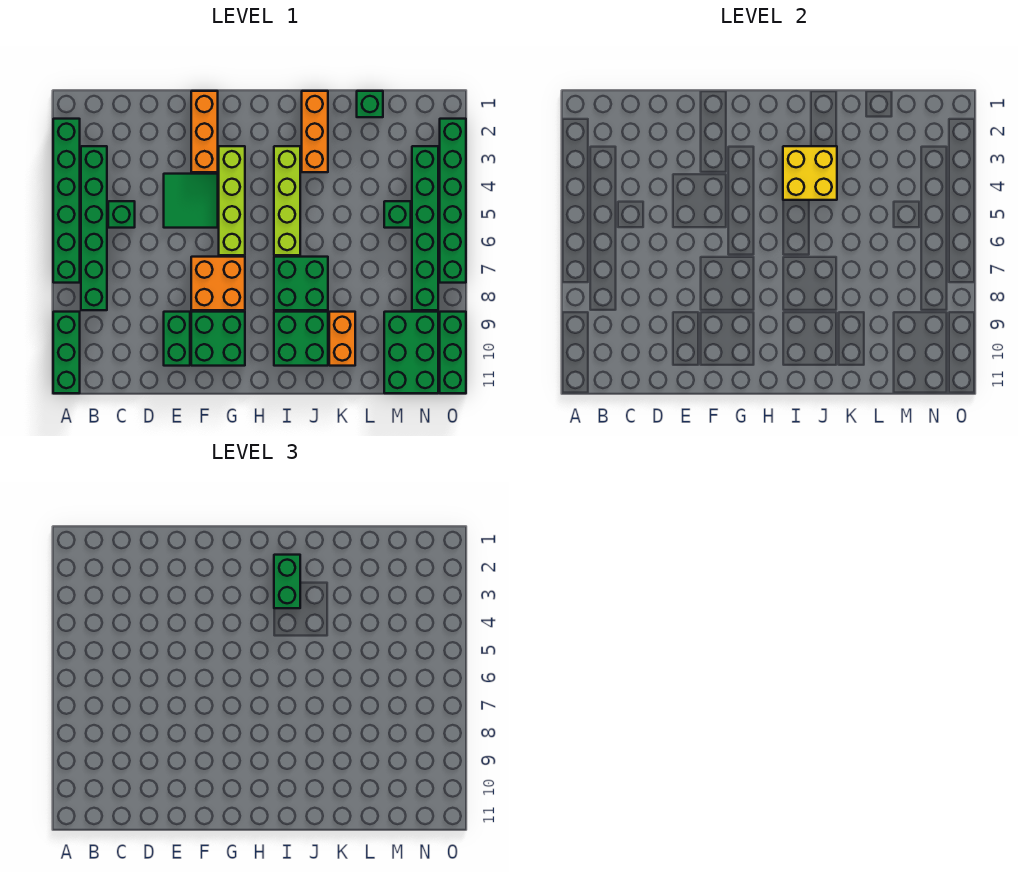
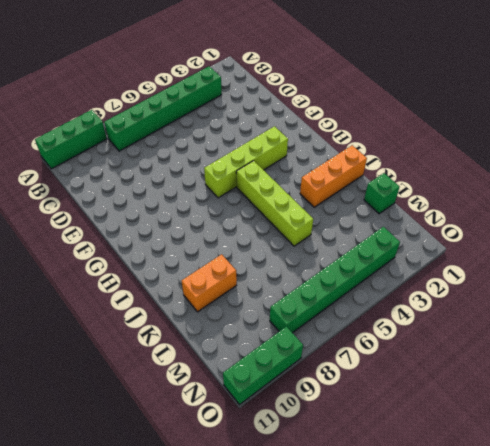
lime 1x4 brick [236,161,313,246] -> lime 1x4 brick turned to [274,146,300,255]
none -> green 1x6 brick [53,119,80,283]
none -> green 1x1 brick [108,201,135,228]
none -> green 2x2 tile [164,174,218,228]

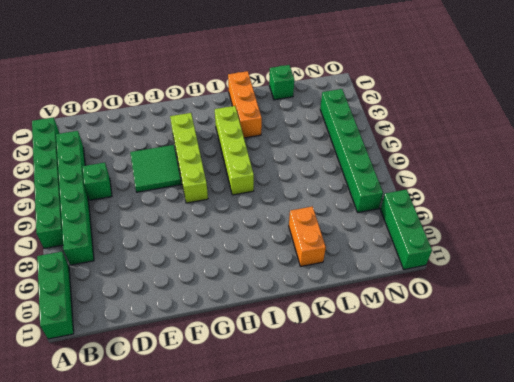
none -> green 1x2 brick [164,312,190,366]
none -> orange 1x3 brick [191,91,218,172]
none -> orange 2x2 brick [191,257,245,310]

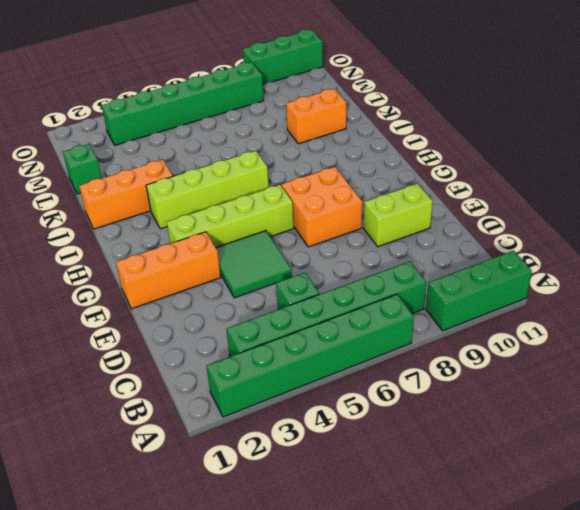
lime 1x2 brick [364,184,433,247] -> green 1x2 brick [164,312,190,366]
none -> green 2x2 brick [191,312,245,366]
none -> green 2x2 brick [274,257,328,310]
none -> green 2x2 brick [274,312,328,366]

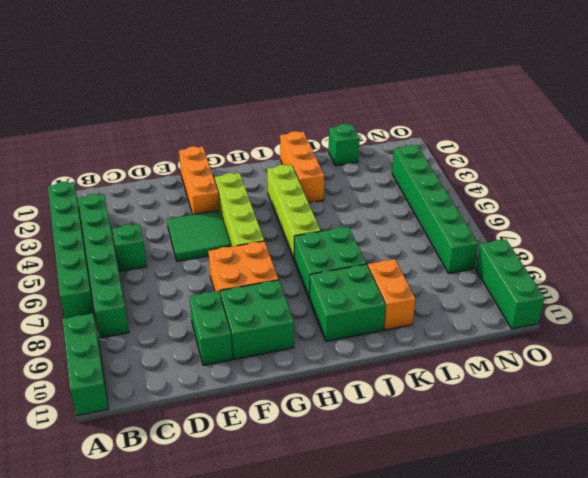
none -> green 1x1 brick [384,201,411,228]
none -> green 2x3 brick [384,312,438,393]
none -> green 1x6 brick [440,119,466,283]

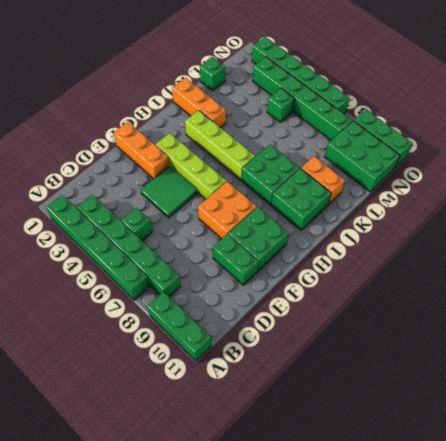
none -> yellow 2x2 brick [783,146,837,200]
none -> green 1x2 brick [274,555,300,608]

